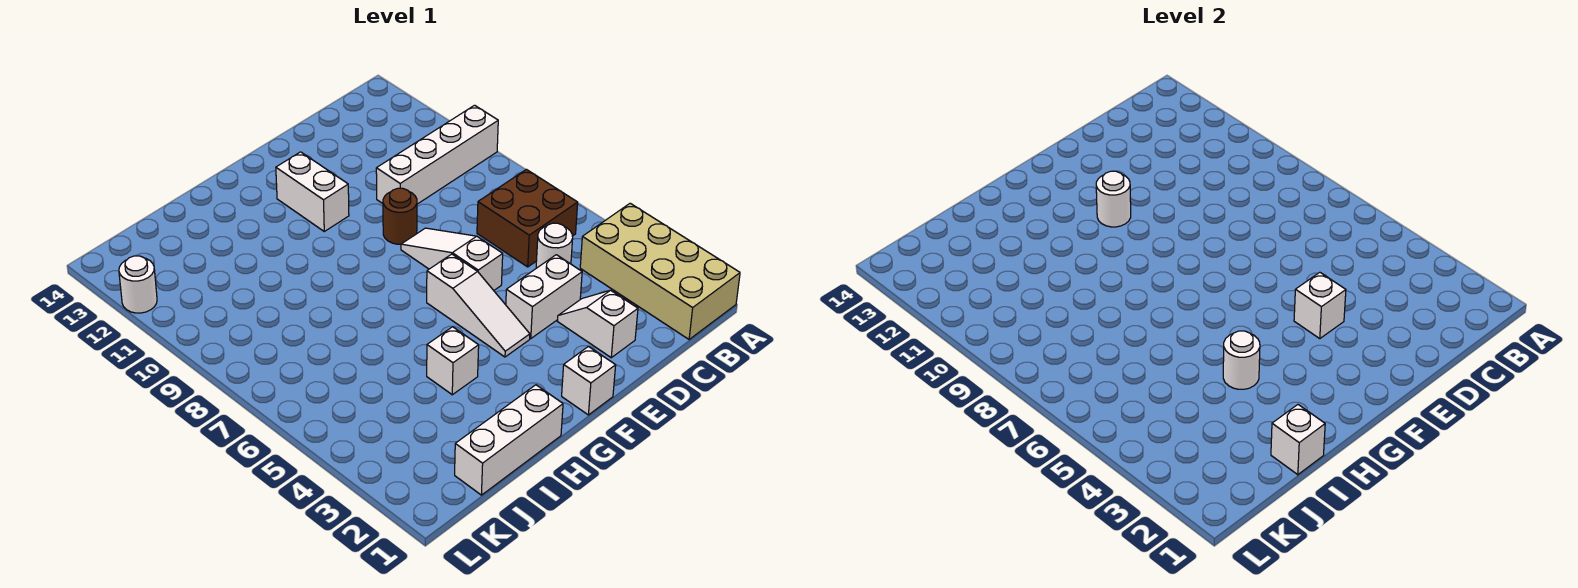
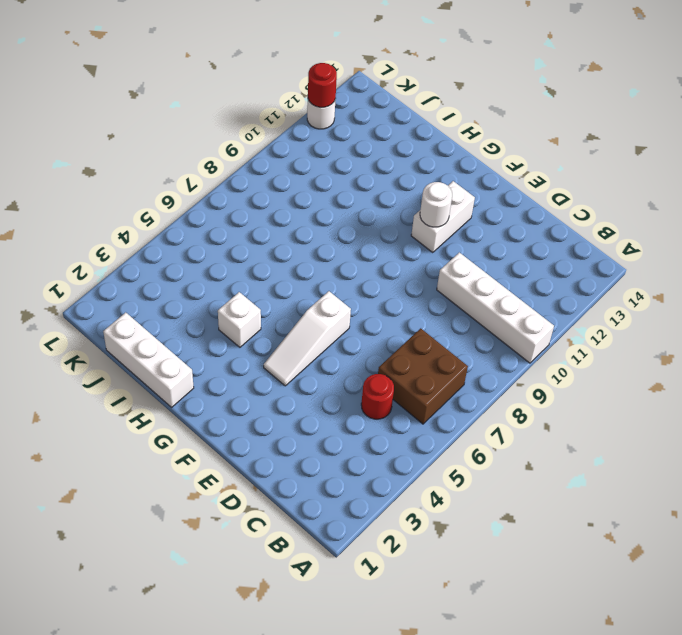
red 1x1 round brick [361,374,394,419] -> white 1x1 round brick [536,223,573,268]
red 1x1 round brick [308,63,337,107] -> none
none -> tan 2x4 brick [580,203,740,339]
none -> white 1x2 slope [558,290,638,358]
none -> white 1x2 brick [506,255,582,338]

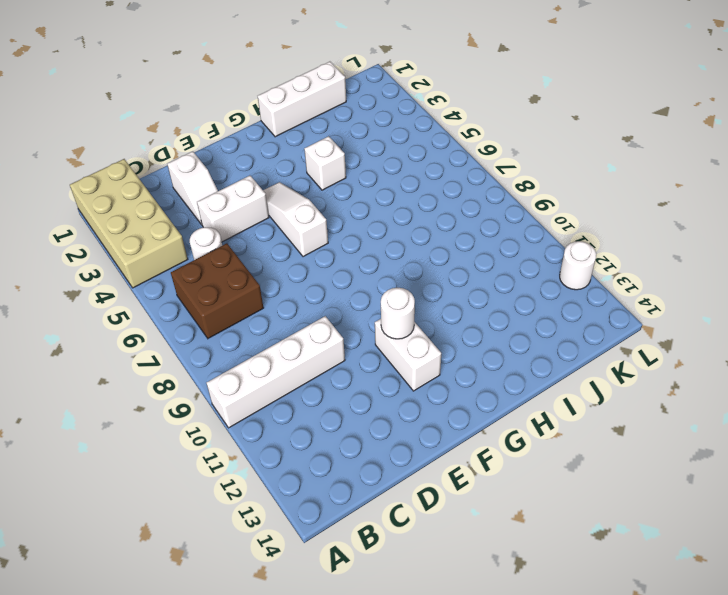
none -> white 1x3 slope [401,228,503,290]
none -> brown 1x1 round brick [383,188,417,244]
none -> white 1x1 brick [562,347,616,415]

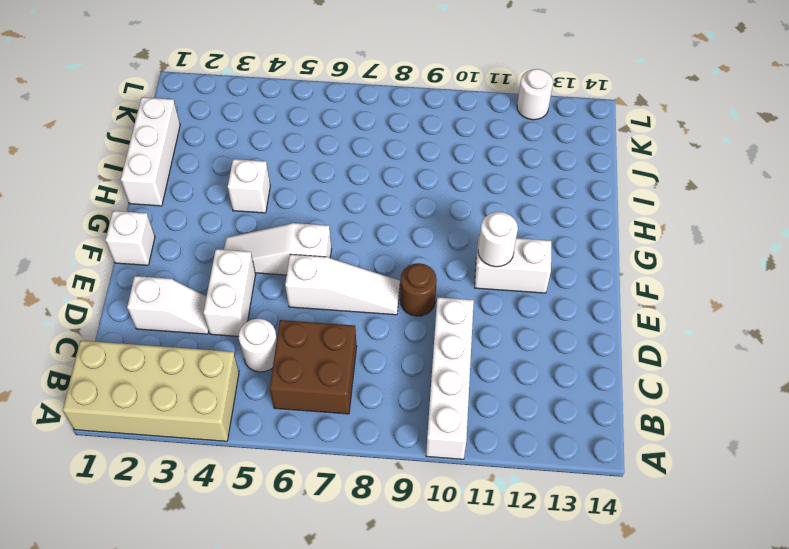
none -> white 1x1 brick [1294,272,1346,338]
none -> white 1x1 round brick [1223,331,1260,389]
none -> white 1x1 brick [1271,405,1325,475]

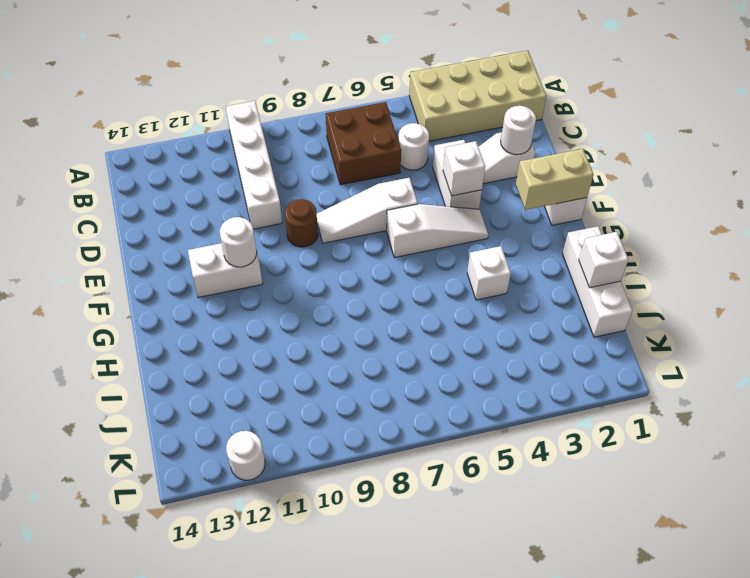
white 1x1 round brick [501,106,536,155] -> white 1x1 round brick moved to [1223,331,1260,389]
tan 1x2 brick [516,149,594,210] -> none

